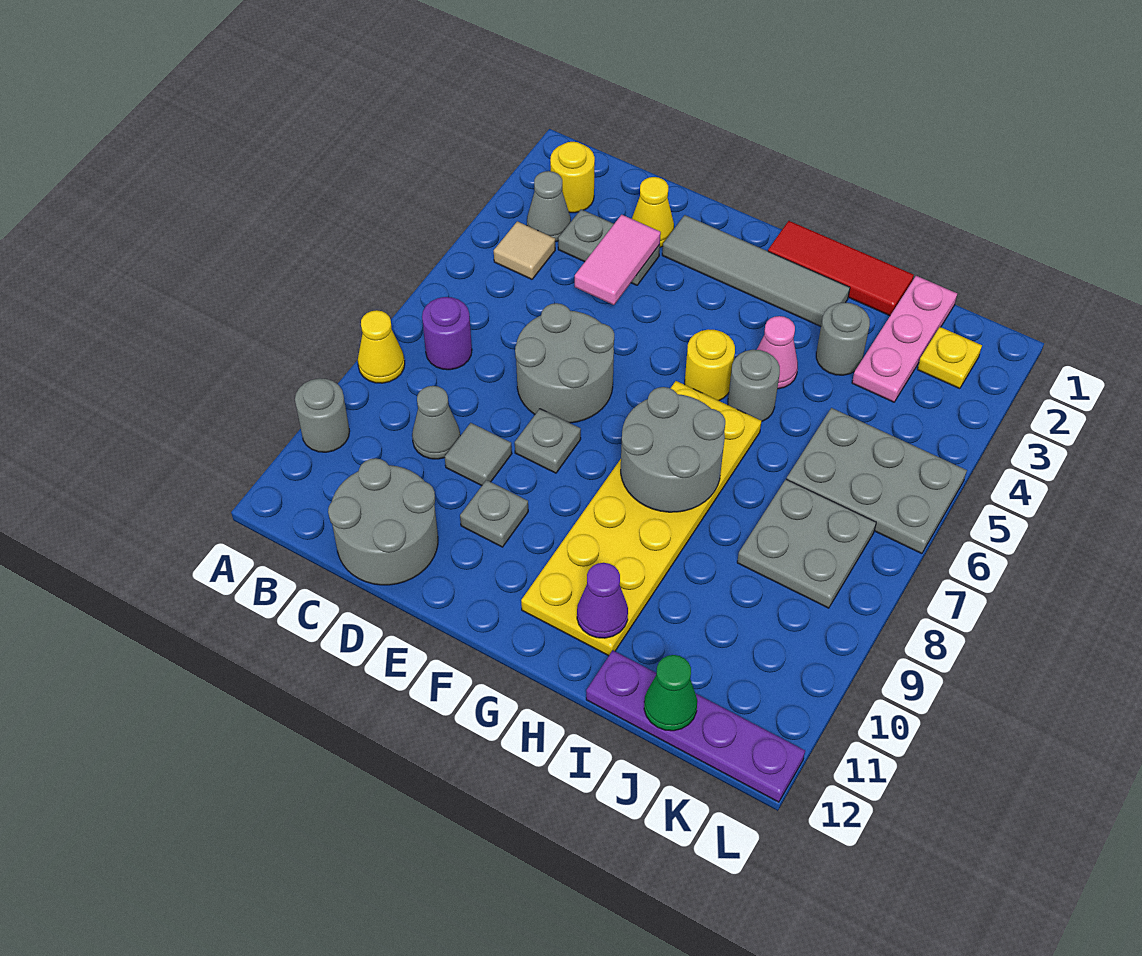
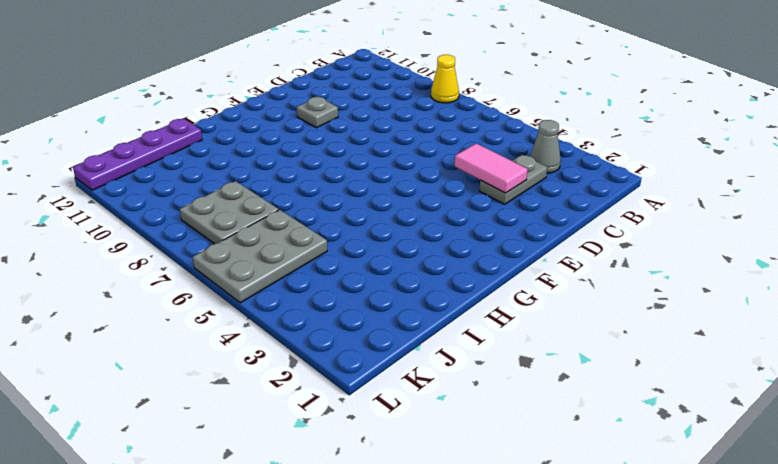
none -> grey 1x1 round brick [295,378,350,452]
none -> yellow 1x1 round brick [550,142,595,213]
none -> tan 1x1 tile [494,221,555,279]
none -> purple 1x1 round brick [422,297,472,370]

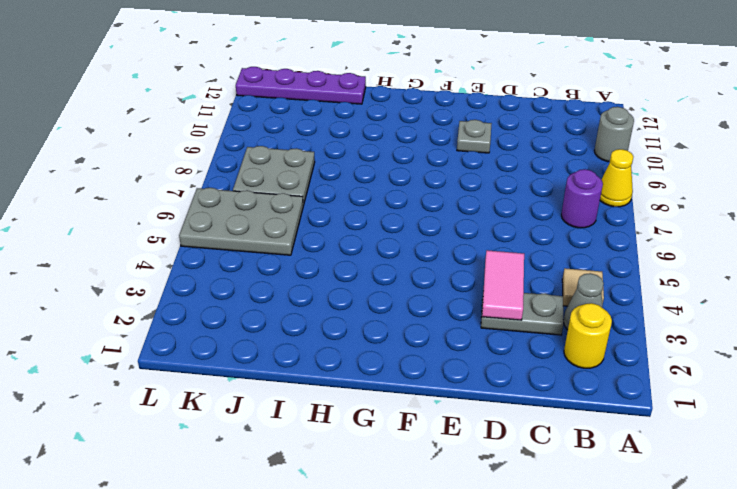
none -> grey 1x1 cone [412,386,460,459]
none -> grey 2x2 round brick [328,458,438,585]
none -> yellow 1x1 cone [632,177,674,247]
none -> grey 2x2 round brick [515,303,614,423]

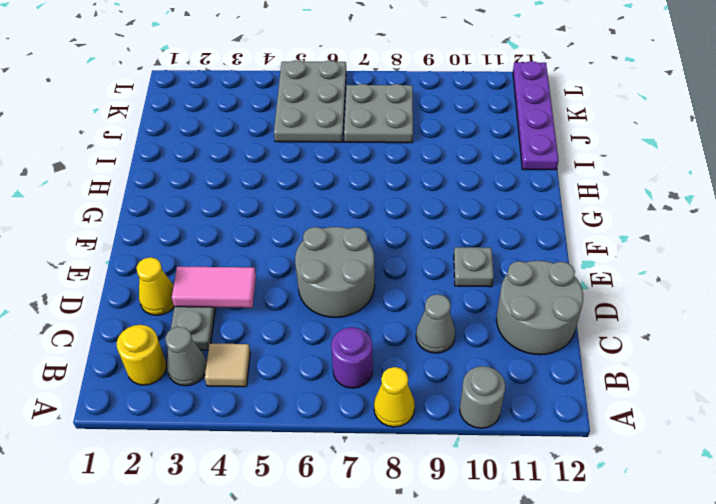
none -> grey 1x1 tile [445,423,512,486]
none -> grey 1x4 tile [662,215,850,326]
none -> grey 1x1 plate [515,409,581,473]
none -> red 1x3 tile [768,221,914,316]

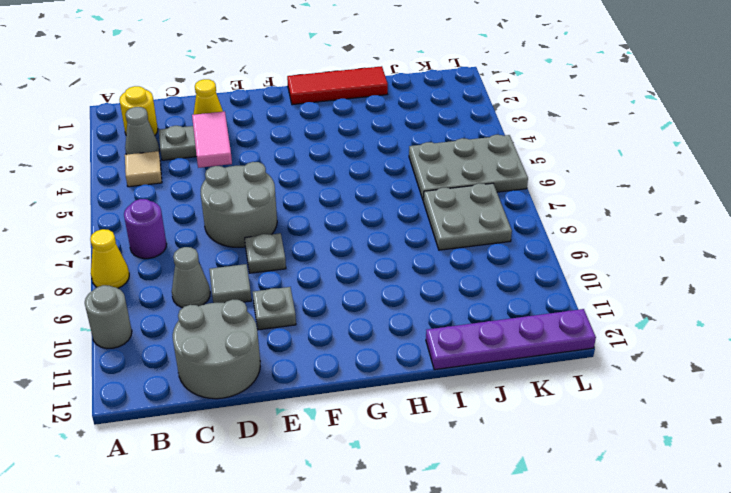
none -> grey 1x4 tile [662,215,850,326]
none -> yellow 1x1 round brick [685,329,735,401]
none -> yellow 2x6 plate [521,381,762,656]
none -> pink 1x1 cone [757,316,798,389]

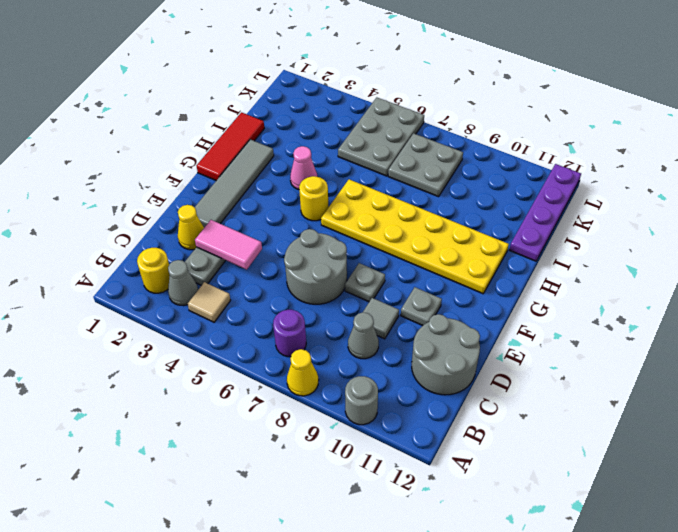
none -> grey 1x1 round brick [728,350,780,421]
none -> grey 1x1 round brick [816,303,870,375]
none -> pink 1x3 plate [852,276,957,402]
none -> yellow 1x1 plate [917,327,982,389]

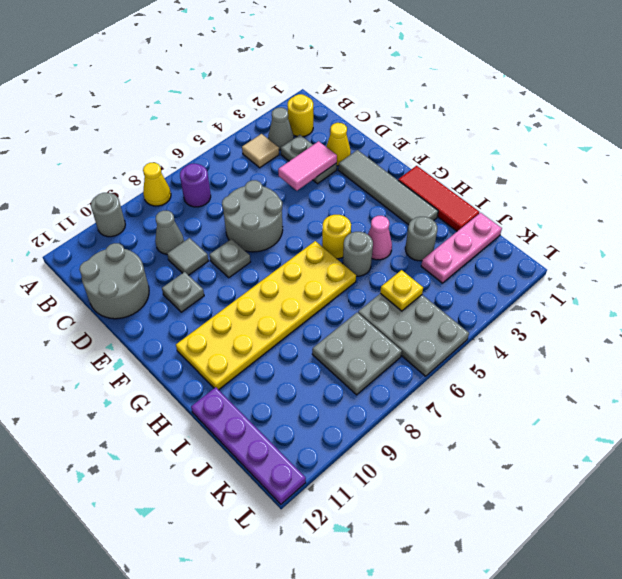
yellow 1x1 plate [380,270,423,311] -> yellow 1x1 plate moved to [917,327,982,389]
none -> grey 2x2 round brick [621,387,725,512]
none -> purple 1x1 cone [577,563,628,638]
none -> green 1x1 cone [644,655,697,731]

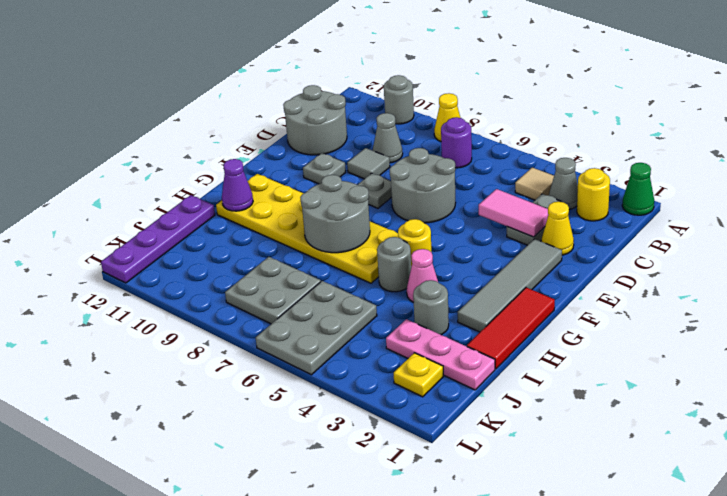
green 1x1 cone [622,163,654,215] -> green 1x1 cone moved to [644,655,697,731]

